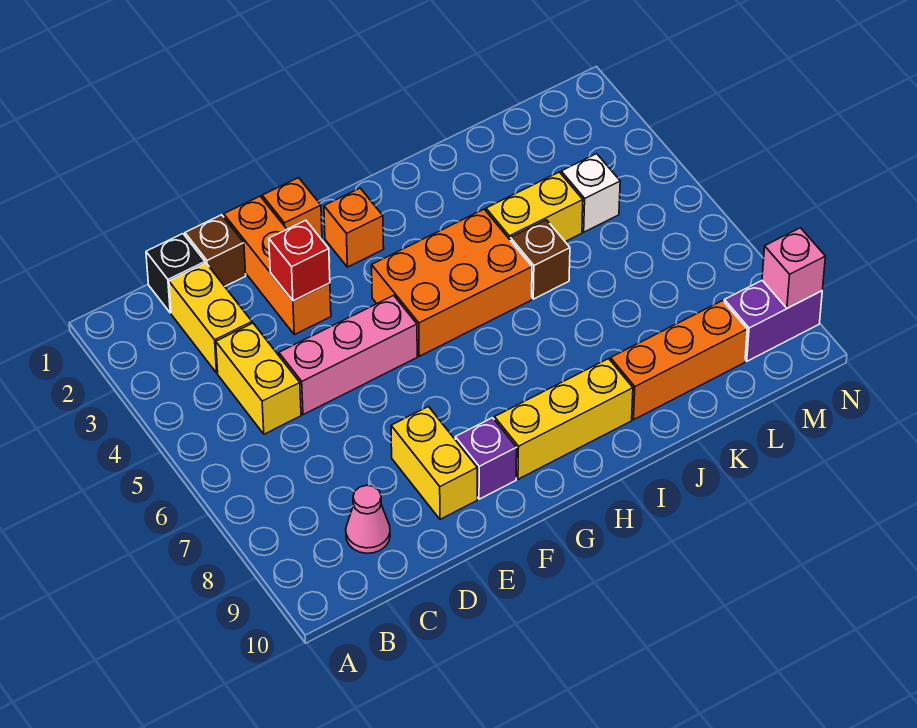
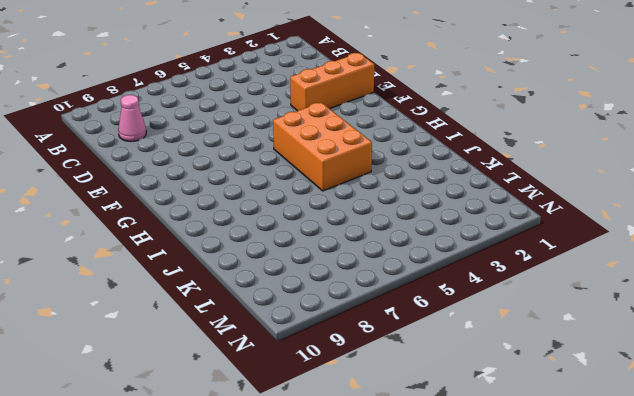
none -> black 1x1 brick [146,234,205,313]
none -> yellow 1x2 brick [169,263,252,373]
none -> yellow 1x2 brick [216,323,301,434]

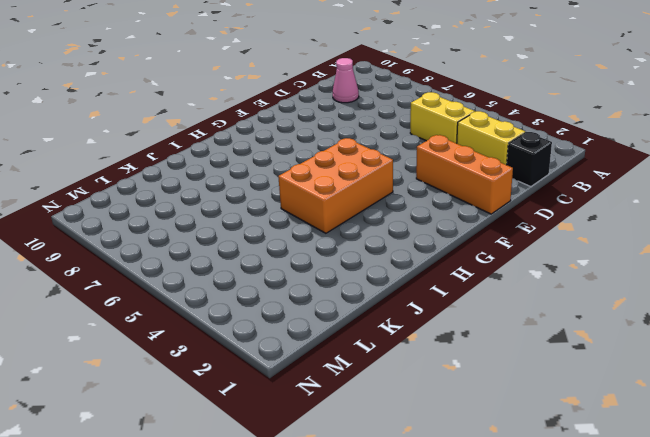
none -> brown 1x1 brick [185,215,246,286]
none -> pink 1x3 brick [279,295,417,415]
none -> yellow 1x2 brick [391,407,477,519]

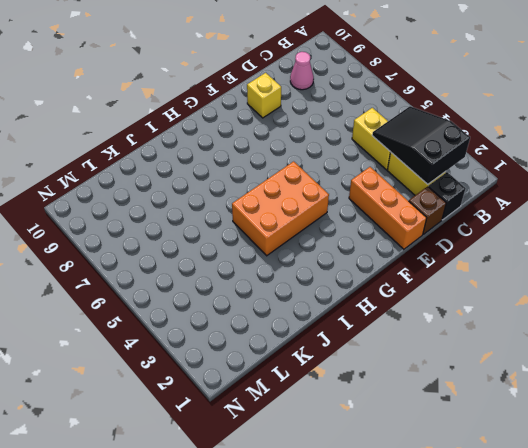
black 2x3 slope [372,106,470,184] -> none
yellow 1x1 brick [247,73,281,118] -> yellow 1x2 brick [391,407,477,519]
none -> pink 1x3 brick [279,295,417,415]
none -> orange 1x1 brick [262,178,322,239]
none -> purple 1x1 brick [455,418,517,499]

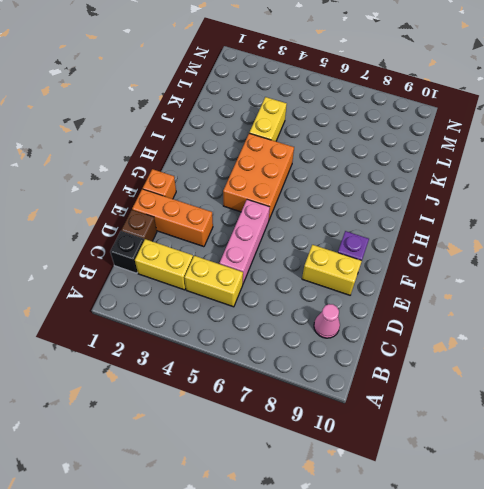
none -> orange 1x1 brick [324,188,384,267]
none -> yellow 1x3 brick [494,359,633,479]
none -> brown 1x1 brick [510,220,570,299]

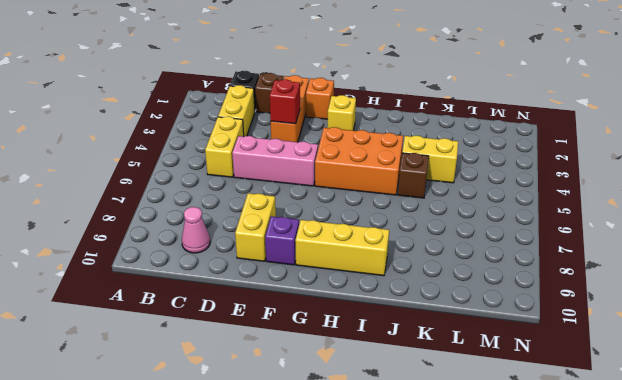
yellow 1x1 brick [327,95,356,131] -> orange 1x1 brick [324,188,384,267]
none -> orange 1x3 brick [610,301,747,420]
none -> white 1x1 brick [561,154,620,232]
none -> purple 1x2 brick [724,280,822,361]

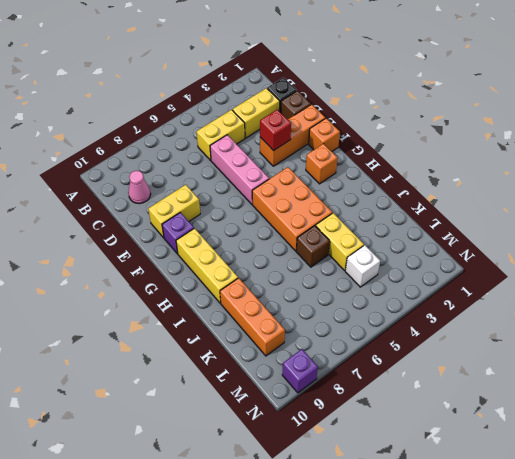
purple 1x1 brick [282,349,318,393] -> purple 1x2 brick [724,280,822,361]
none -> pink 1x1 brick [762,228,825,308]

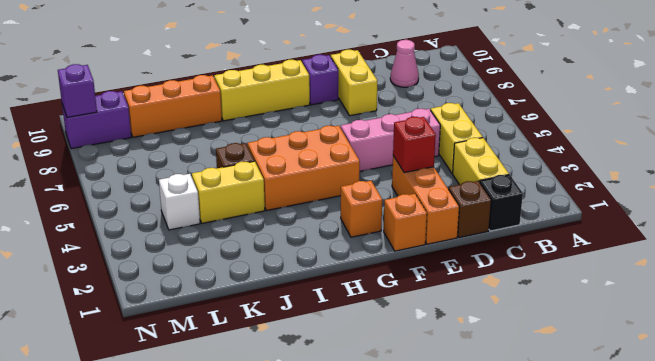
purple 1x1 brick [58,64,97,118] -> pink 1x1 brick [762,228,825,308]

